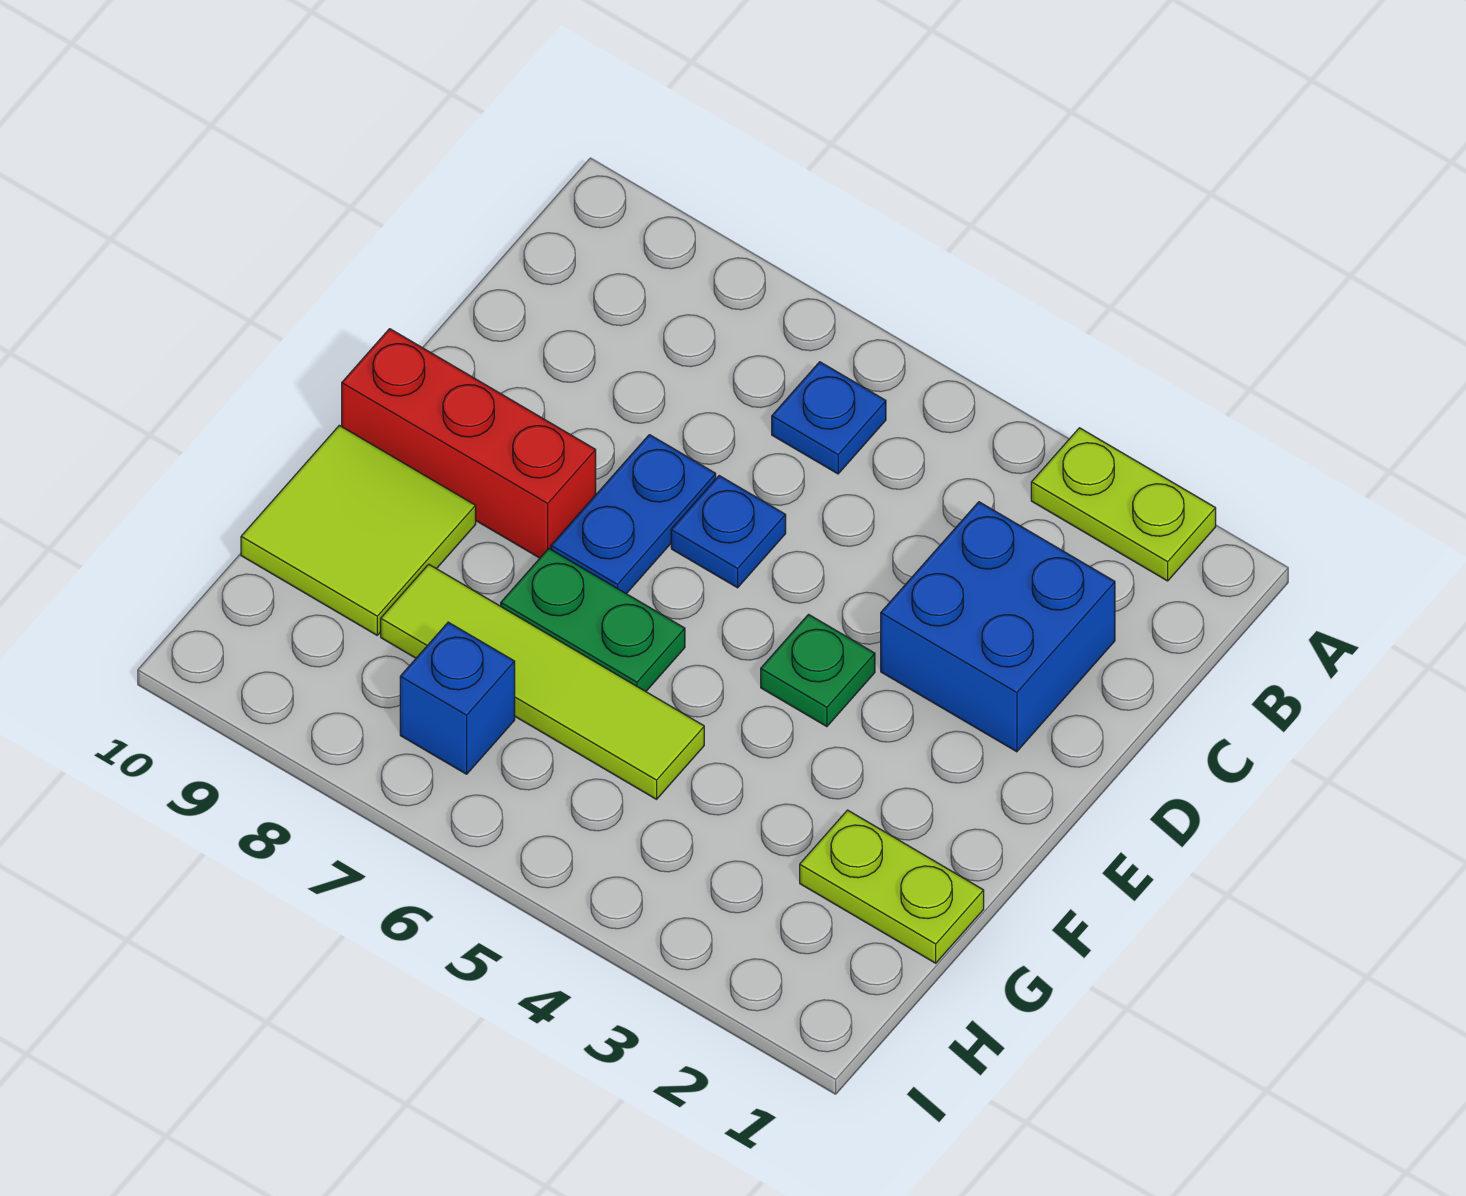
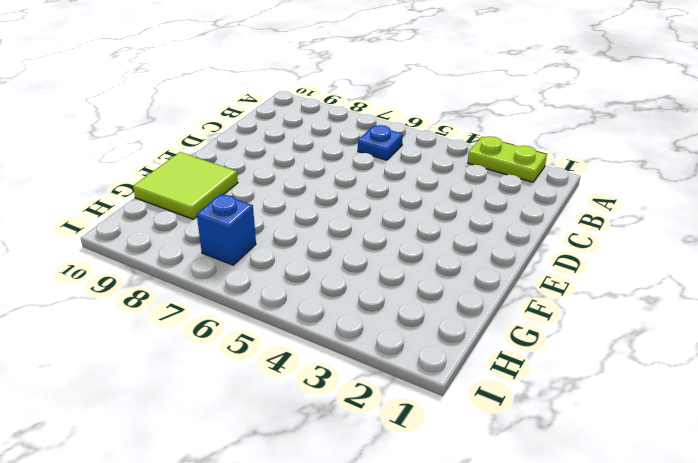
none -> blue 2x2 brick [881,502,1115,752]
none -> blue 1x1 plate [671,476,786,588]
none -> blue 1x2 plate [551,435,716,594]

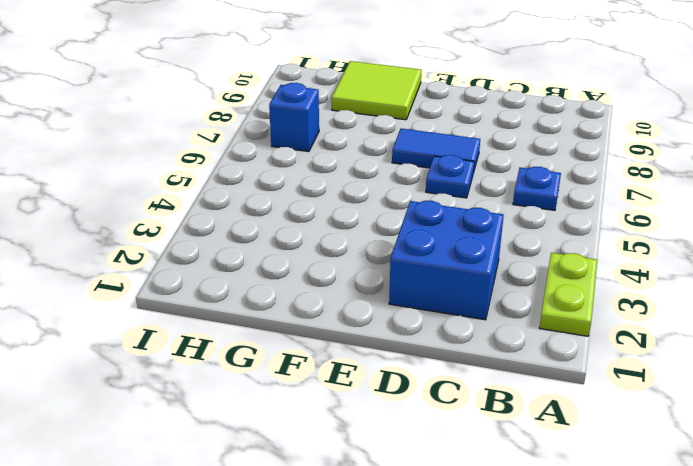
blue 1x2 tile [392,129,480,173] -> blue 1x2 plate [551,435,716,594]
none -> green 1x1 plate [761,615,875,727]
none -> red 1x3 brick [342,329,596,558]
none -> green 1x2 plate [501,548,685,691]

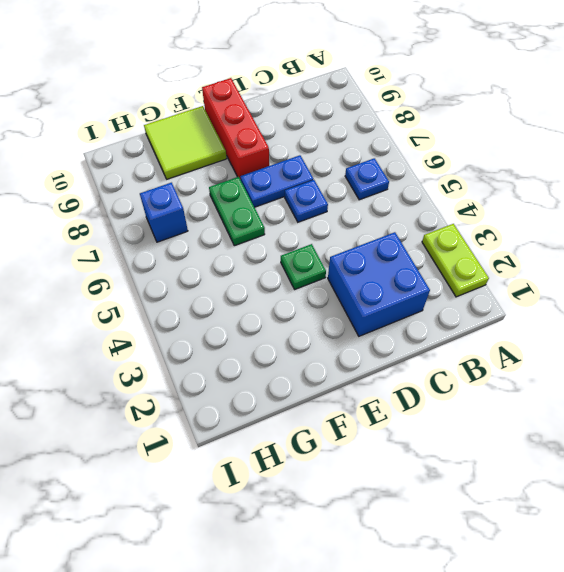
none -> lime 1x2 plate [800,810,984,963]
none -> lime 1x4 tile [381,564,704,799]

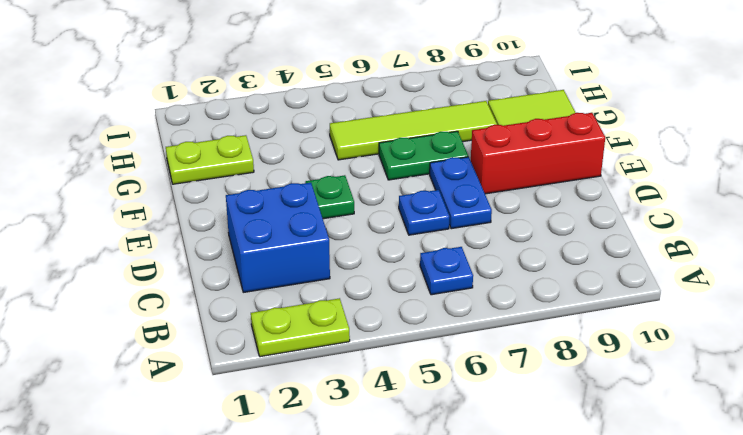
none -> blue 1x1 brick [400,622,515,774]

